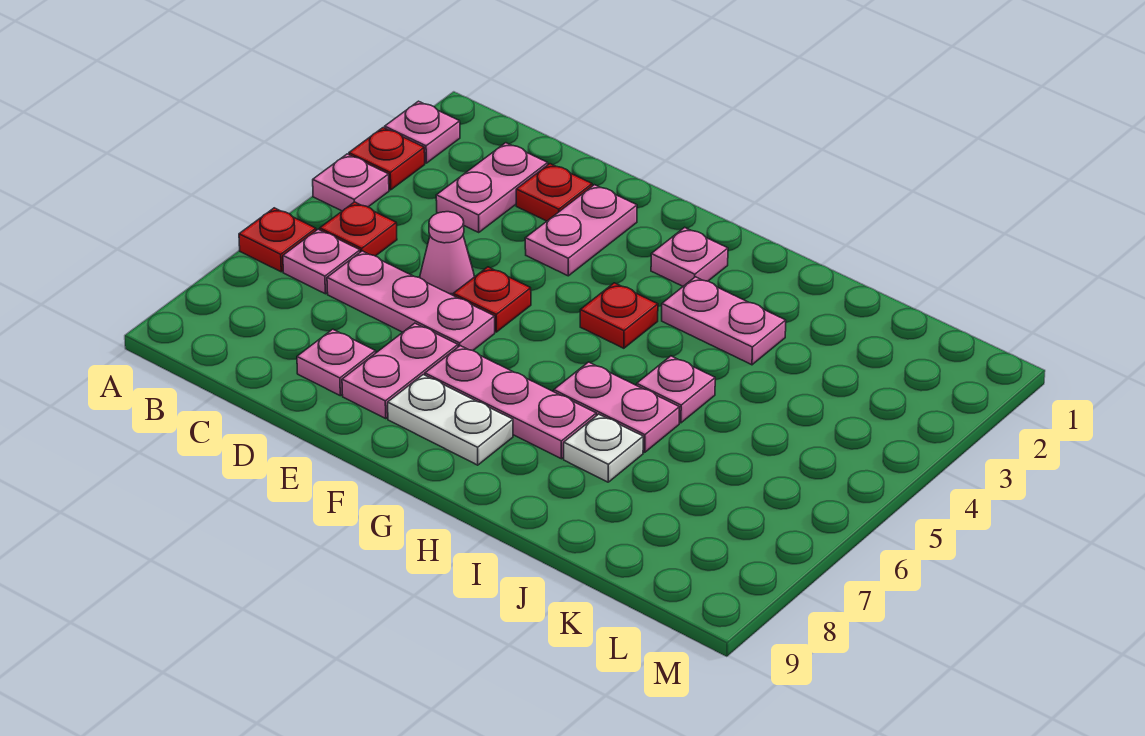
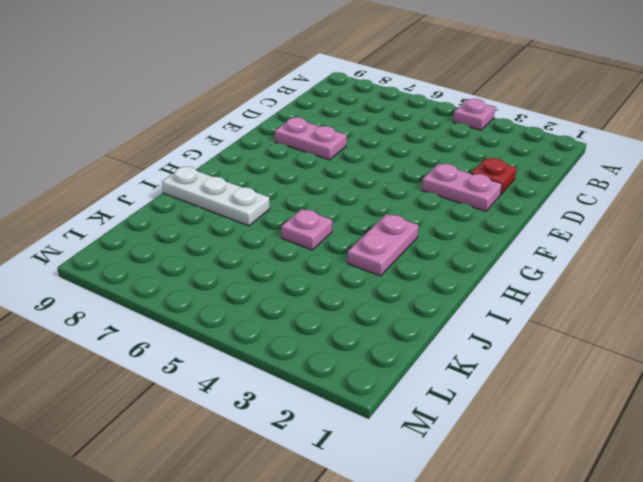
white 1x3 plate [162,166,270,226] -> white 1x1 plate [564,414,643,482]
none -> pink 1x1 plate [385,101,460,163]
none -> red 1x1 plate [349,128,425,190]
none -> red 1x1 plate [239,208,316,272]

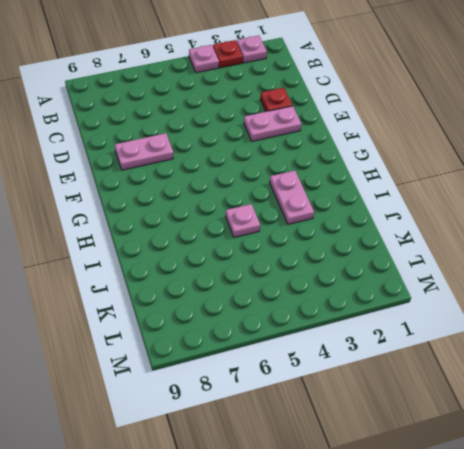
none -> red 1x1 plate [239,208,316,272]
none -> red 1x1 plate [320,202,397,256]
none -> pink 1x1 plate [283,229,360,294]

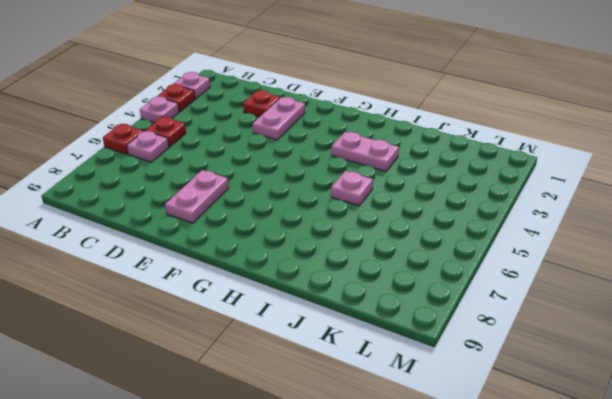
none -> pink 1x2 plate [436,143,548,232]
none -> pink 1x3 plate [327,251,495,351]
none -> pink 1x1 cone [420,212,474,295]

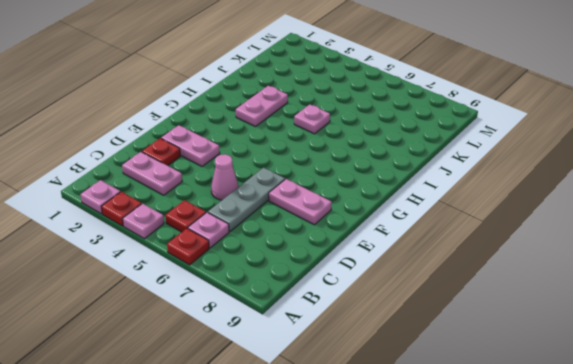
grey 1x3 plate [208,168,285,232] -> pink 1x3 plate [327,251,495,351]
none -> pink 1x1 plate [297,329,376,396]
none -> red 1x1 plate [453,267,531,332]
none -> pink 1x3 plate [425,346,596,459]

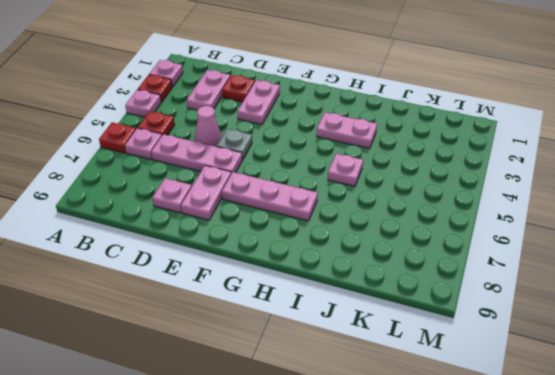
grey 1x1 plate [217,129,252,160] -> red 1x1 plate [453,267,531,332]
none -> white 1x2 plate [388,375,513,465]
none -> pink 1x1 plate [651,227,728,286]
none -> red 1x1 plate [580,283,658,348]

